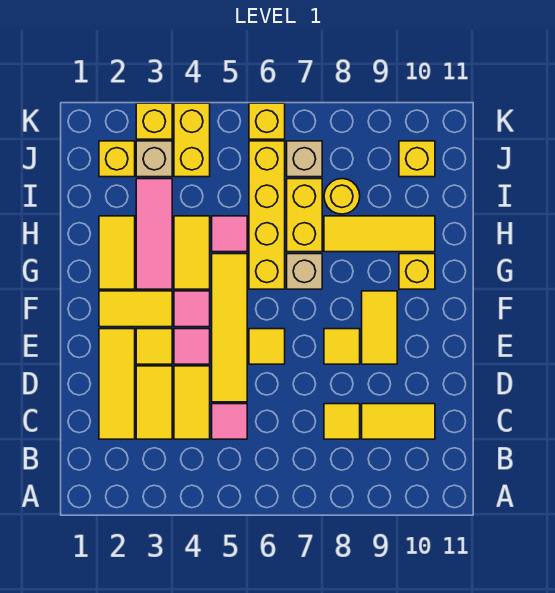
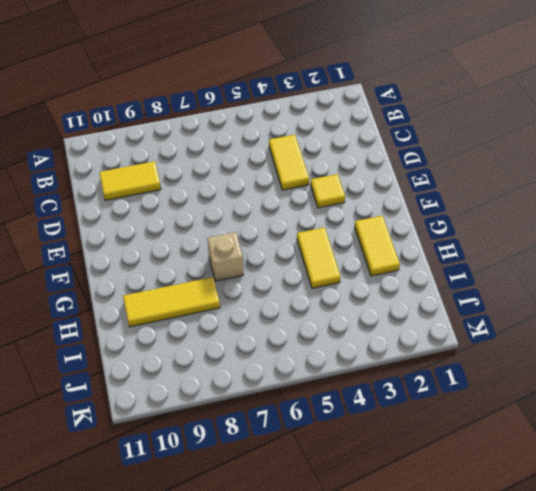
none -> yellow 1x3 tile [99,329,135,439]
none -> yellow 1x2 tile [136,366,172,439]
none -> pink 1x1 tile [212,404,247,439]
none -> yellow 1x1 tile [324,404,360,439]

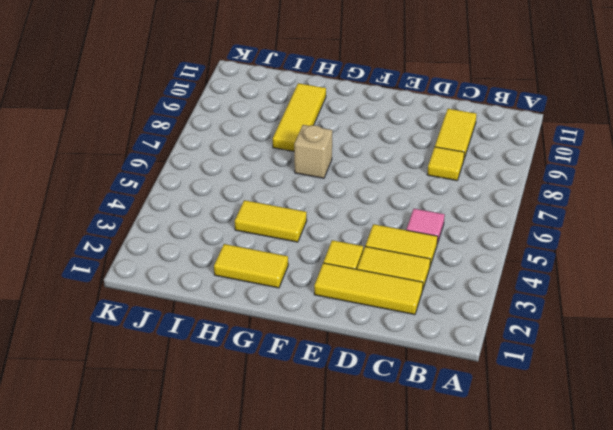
none -> yellow 1x4 tile [212,254,247,402]
none -> pink 1x1 tile [174,329,210,364]
none -> yellow 1x1 tile [249,329,285,364]
none -> yellow 1x1 tile [324,329,360,364]

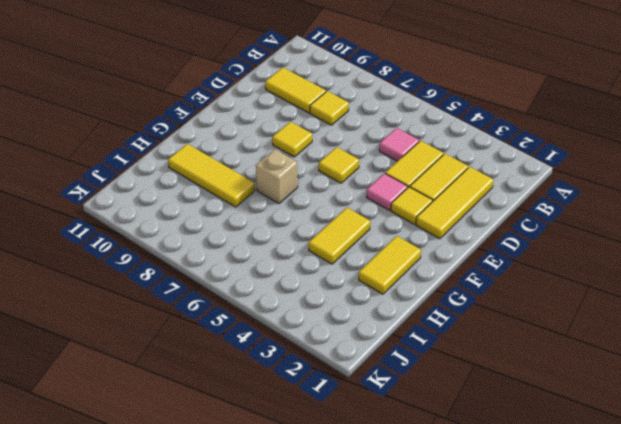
none -> yellow 1x4 tile [212,254,247,402]
none -> yellow 1x2 tile [362,291,397,364]
none -> yellow 1x2 tile [99,291,172,327]
none -> pink 1x1 tile [174,291,210,327]

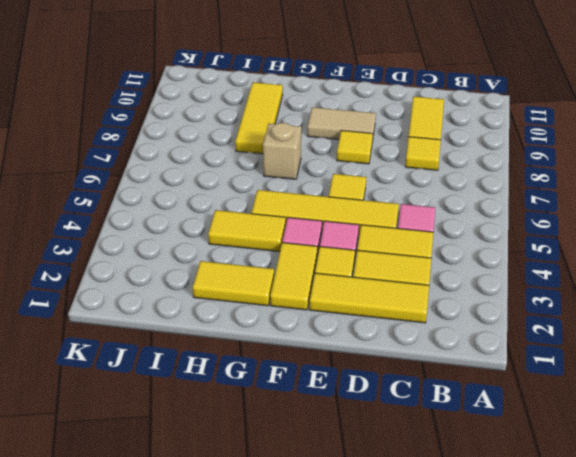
tan 1x2 tile [307,107,376,142] -> yellow 1x2 tile [362,291,397,364]
none -> pink 1x3 tile [136,179,172,289]
none -> yellow 1x4 brick [249,141,285,289]
none -> yellow 1x1 brick [399,254,435,289]
none -> pink 1x1 tile [212,216,247,252]

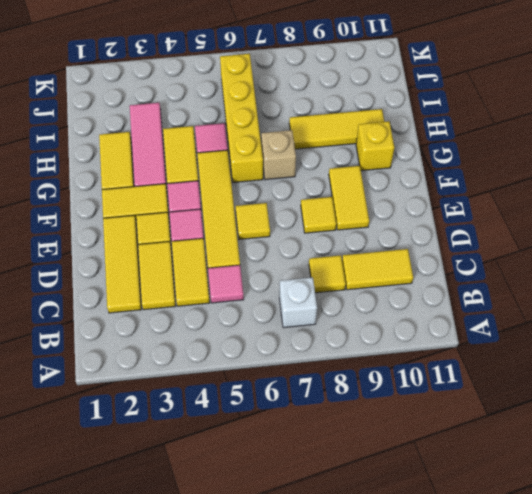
white 1x1 brick [279,277,317,328] -> none
none -> yellow 1x2 brick [287,179,322,252]
none -> yellow 1x1 round brick [324,179,360,214]
none -> yellow 1x1 brick [99,141,135,177]
none -> tan 1x1 brick [136,141,172,177]

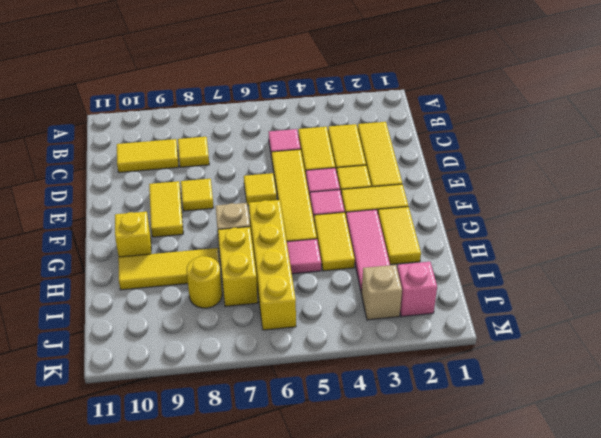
pink 1x1 brick [397,262,437,317] -> yellow 1x1 brick [99,141,135,177]
none -> yellow 1x2 brick [174,103,210,177]
none -> tan 1x1 brick [287,141,322,177]
none -> yellow 1x1 brick [399,141,435,177]
none -> yellow 1x1 brick [136,103,172,139]

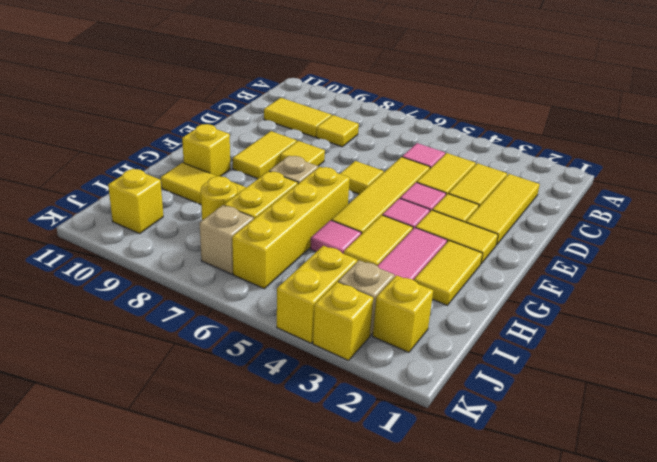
none -> yellow 1x1 brick [249,103,285,139]

